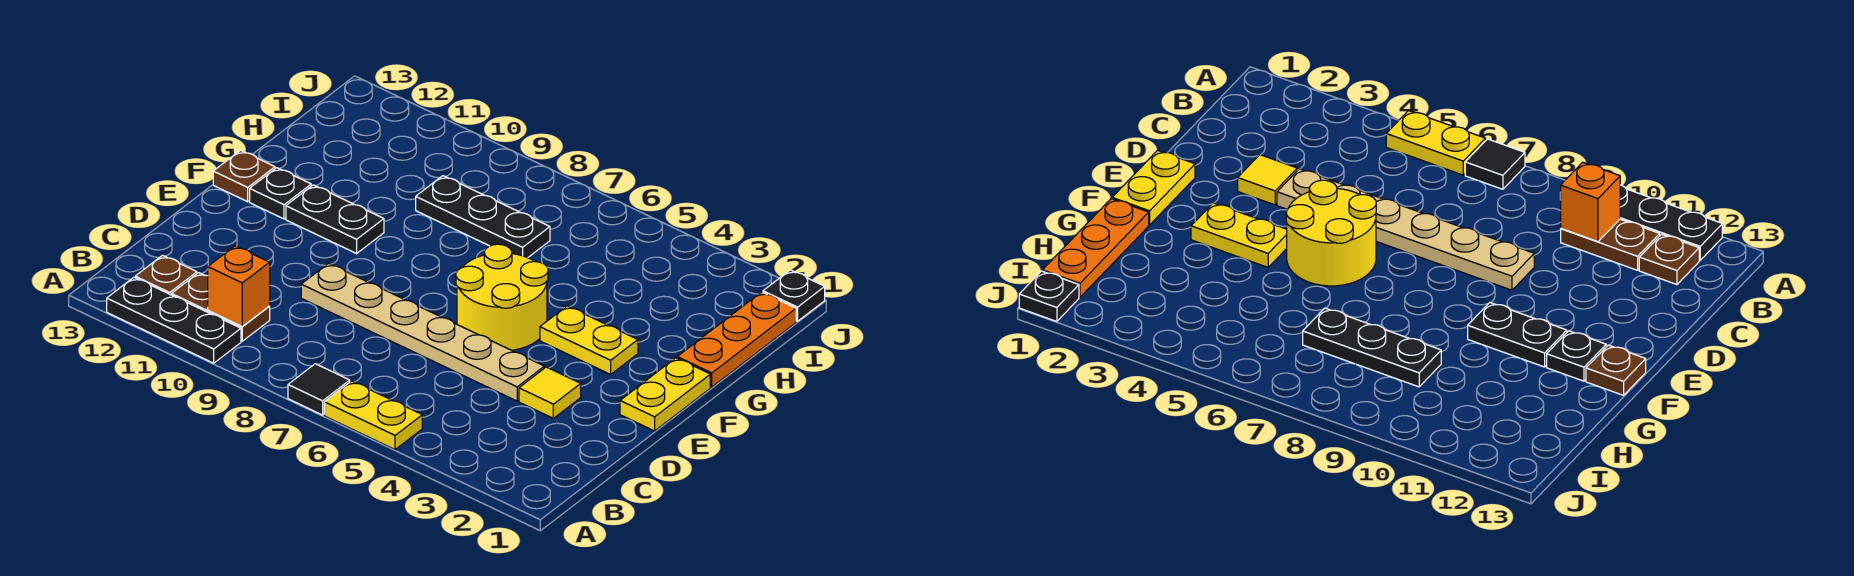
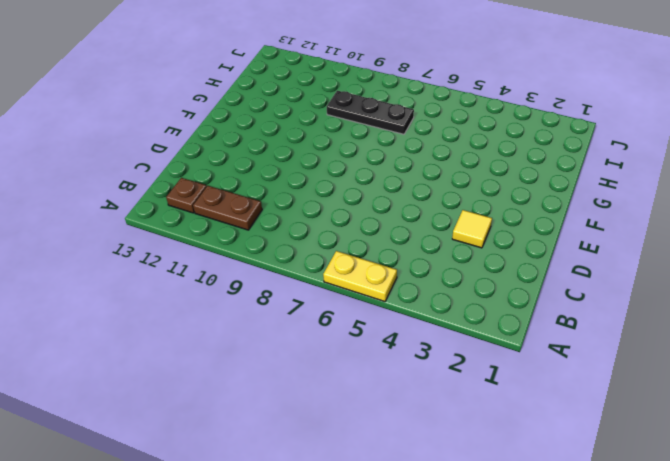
none -> black 1x1 tile [288,364,350,415]
none -> black 1x3 plate [107,277,241,363]
none -> tan 1x6 plate [301,263,544,401]

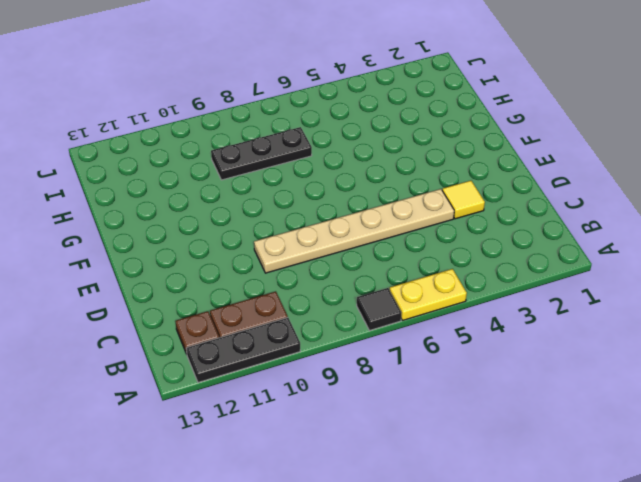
none -> yellow 1x2 plate [620,358,710,431]
none -> yellow 2x2 round brick [456,244,548,350]
none -> yellow 1x2 plate [540,306,638,374]

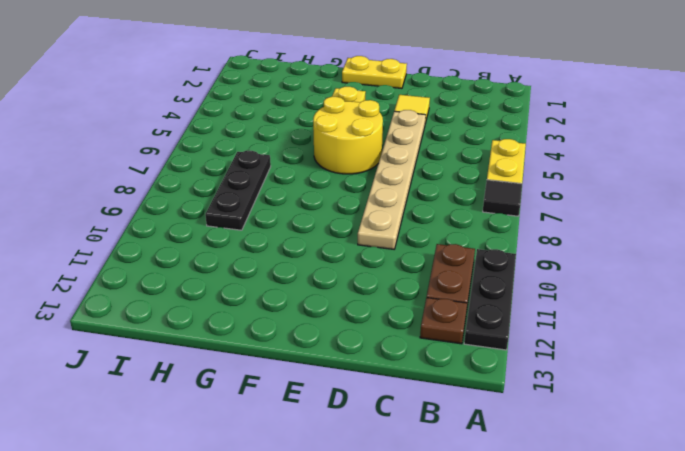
none -> black 1x2 plate [286,185,384,253]
none -> black 1x1 plate [250,168,311,219]
none -> brown 1x1 plate [213,150,275,202]

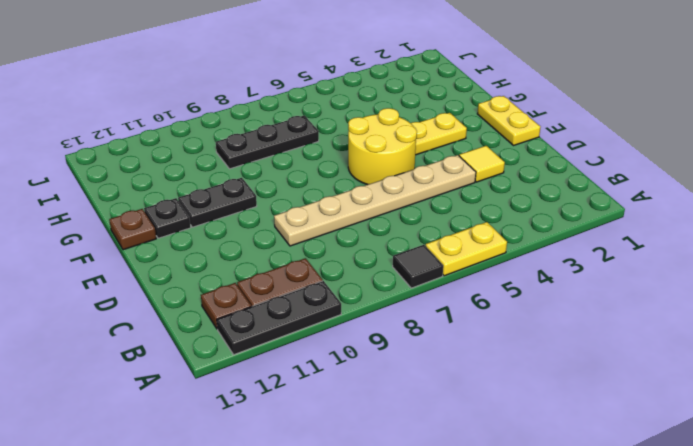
none -> orange 1x3 plate [677,292,796,387]
none -> black 1x1 plate [763,270,825,321]
none -> orange 1x1 brick [208,246,270,327]

